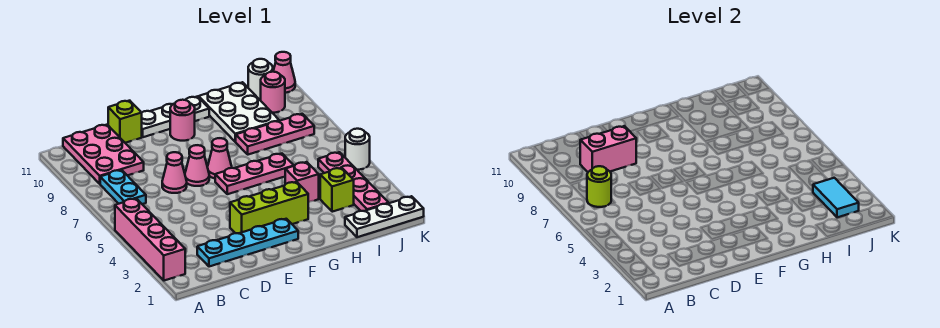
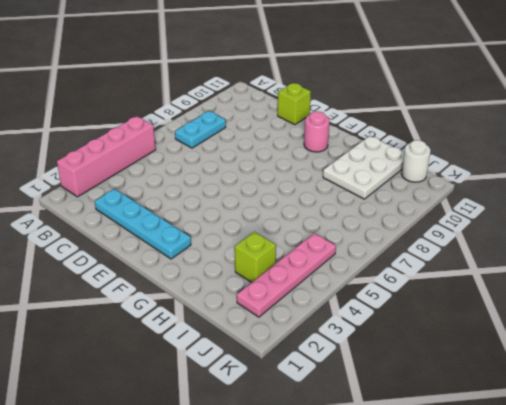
none -> pink 2x3 plate [63,125,144,184]
none -> pink 1x1 cone [162,152,187,193]
none -> lime 1x3 brick [230,182,308,233]

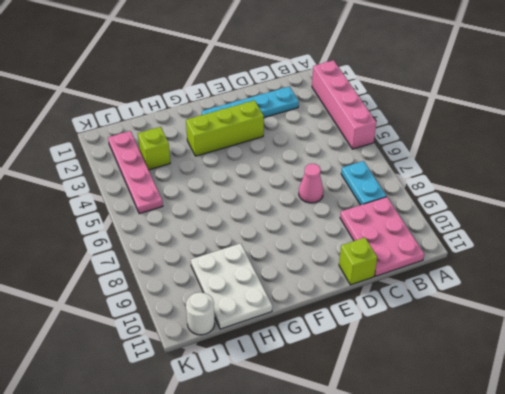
none -> pink 1x1 cone [185,145,209,186]
none -> white 1x3 plate [142,96,209,137]
none -> pink 1x3 plate [215,154,294,194]

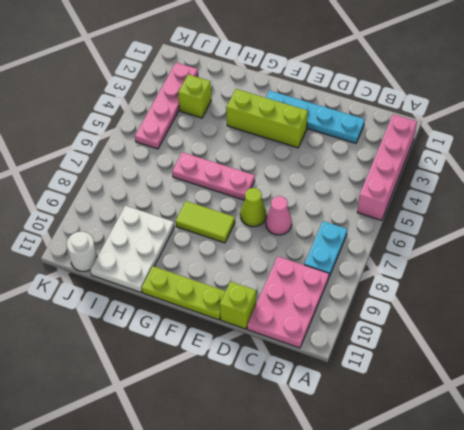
lime 1x1 cone [240,188,266,227] -> pink 1x1 cone [185,145,209,186]
lime 1x3 plate [142,266,226,320] -> white 1x3 plate [142,96,209,137]
lime 1x2 tile [175,201,235,243] -> none
none -> pink 1x1 cone [208,138,232,179]
none -> pink 1x1 round brick [170,100,195,141]
none -> pink 1x1 brick [285,162,319,203]

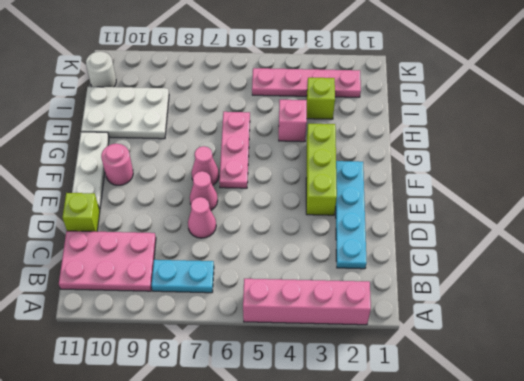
none -> pink 1x3 plate [236,114,314,155]
none -> white 1x3 plate [345,196,424,237]
none -> pink 1x1 round brick [261,72,285,113]

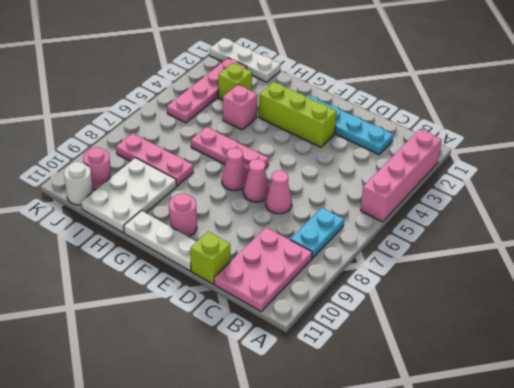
none -> white 1x1 round brick [345,129,370,170]
none -> pink 1x1 cone [273,52,295,93]
none -> lime 1x1 round brick [587,166,611,207]

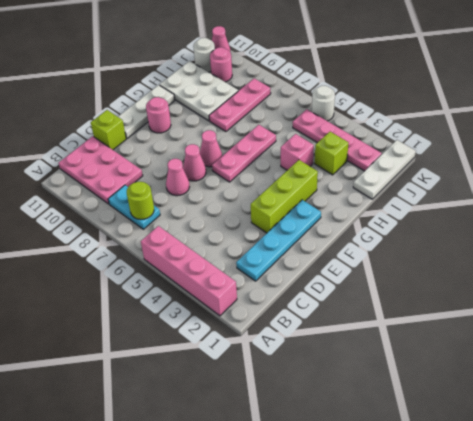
none -> pink 1x2 brick [580,126,636,172]
none -> cyan 1x2 tile [813,178,859,217]

